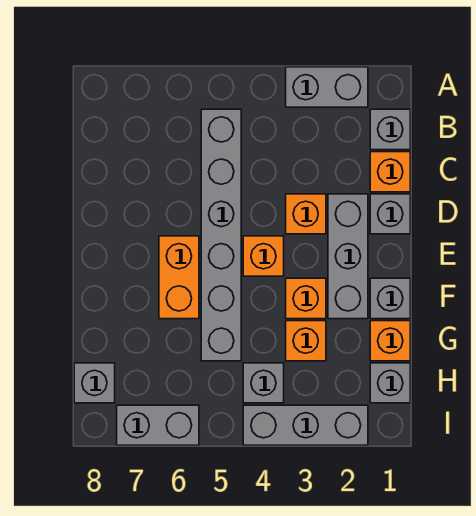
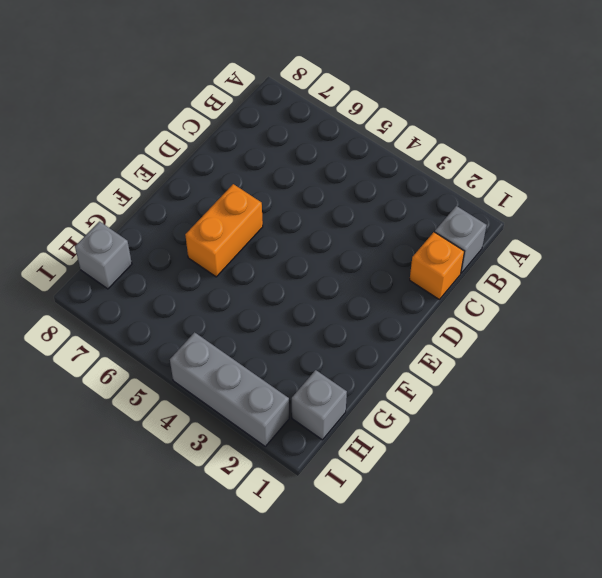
none -> grey 1x2 brick [286,67,368,107]
none -> grey 1x6 brick [201,109,241,361]
none -> grey 1x1 brick [370,194,410,234]

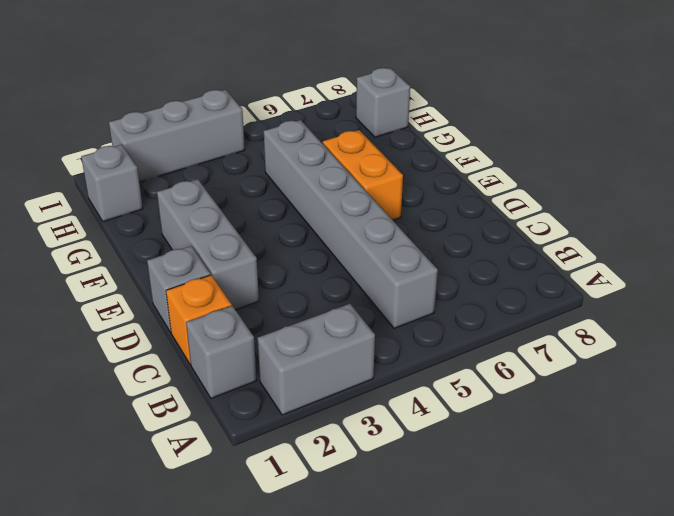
none -> orange 1x1 brick [286,194,326,234]
none -> orange 1x1 brick [243,236,284,276]
none -> grey 1x1 brick [370,278,410,319]

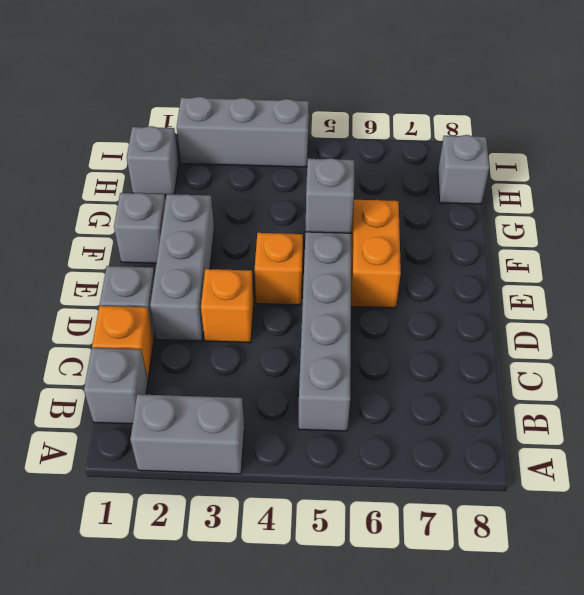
grey 1x1 brick [306,158,354,233] -> grey 1x1 brick moved to [243,363,284,403]
none -> orange 1x1 brick [286,278,326,319]
none -> orange 1x1 brick [370,321,410,361]
none -> orange 1x1 brick [286,321,326,361]

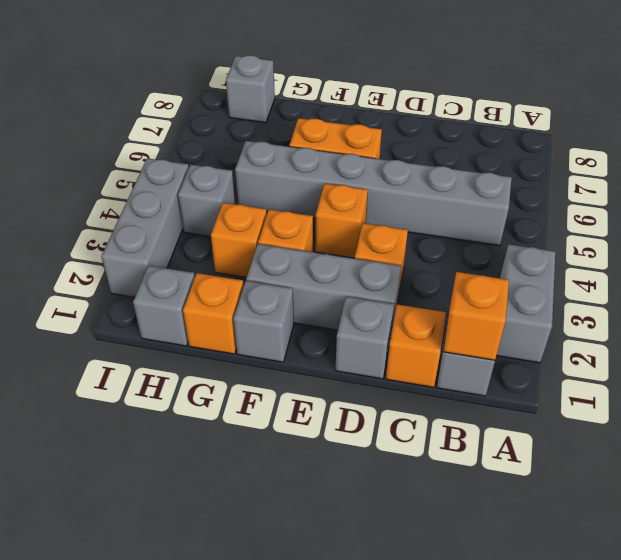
orange 1x1 brick [443,272,509,360] -> none
none -> grey 1x2 brick [117,405,199,445]

